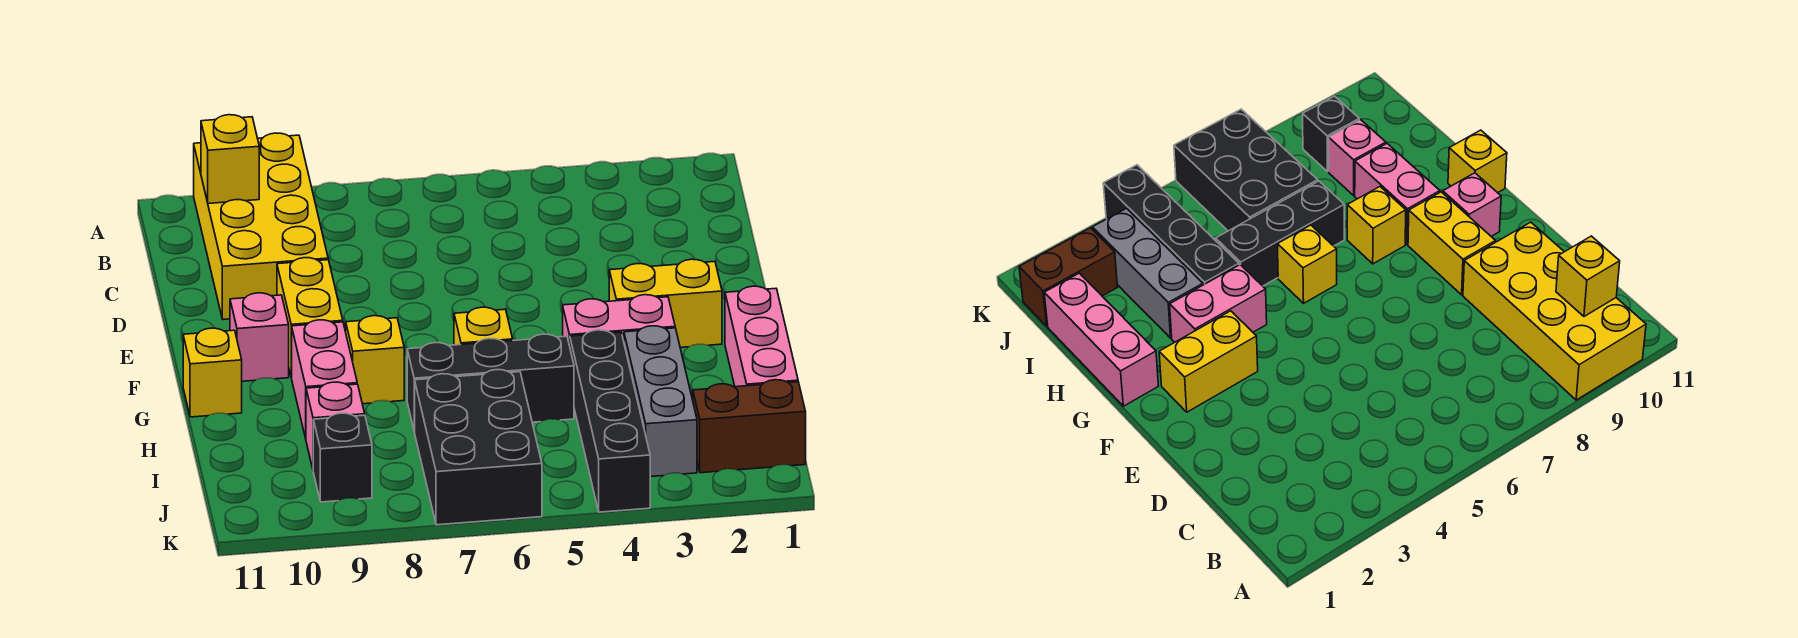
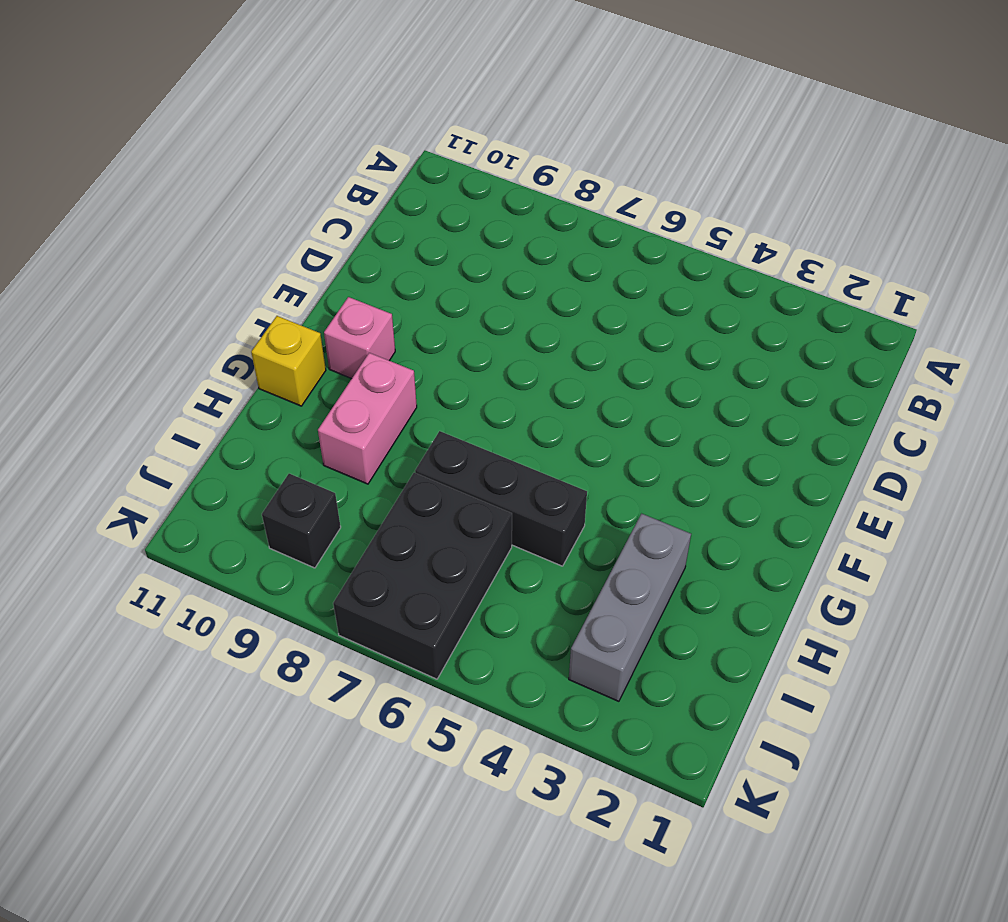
none -> yellow 2x4 brick [194,133,328,319]
none -> yellow 1x2 brick [277,258,343,377]
none -> yellow 1x2 brick [609,259,722,347]

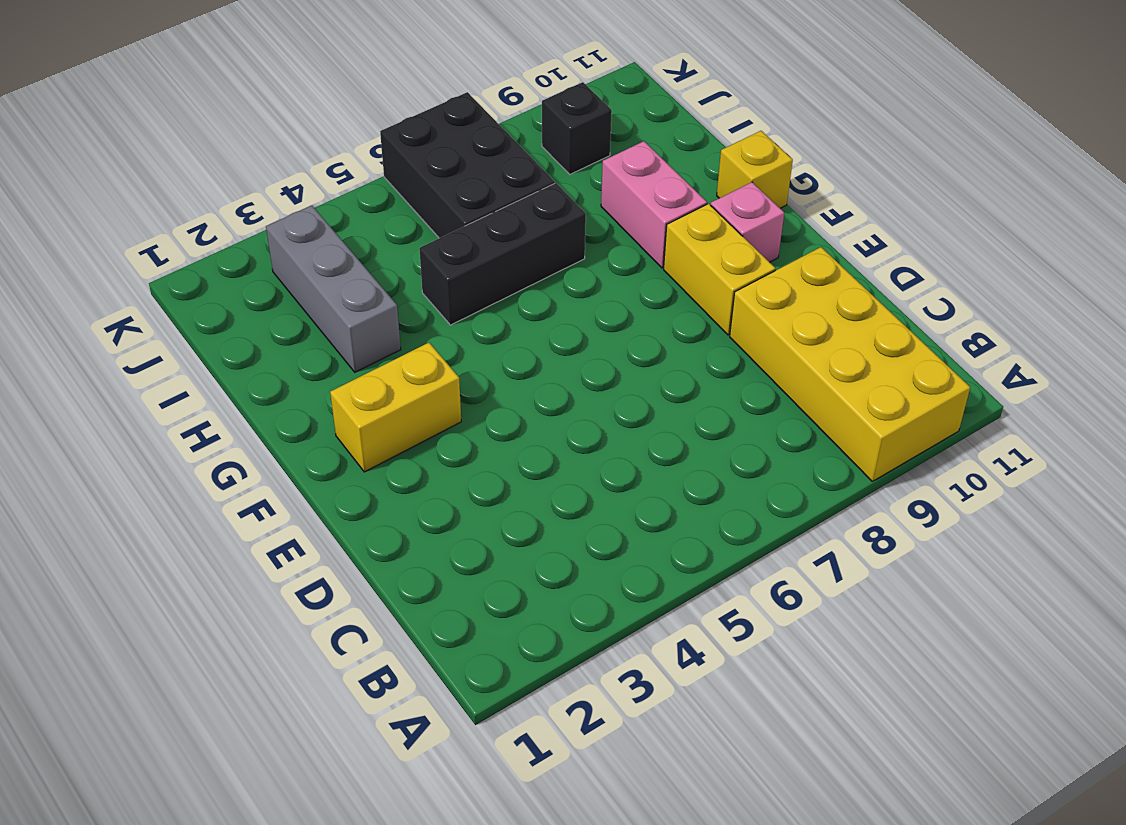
none -> pink 1x3 brick [725,286,798,387]
none -> pink 1x2 brick [563,295,675,346]
none -> yellow 1x1 brick [454,307,513,345]

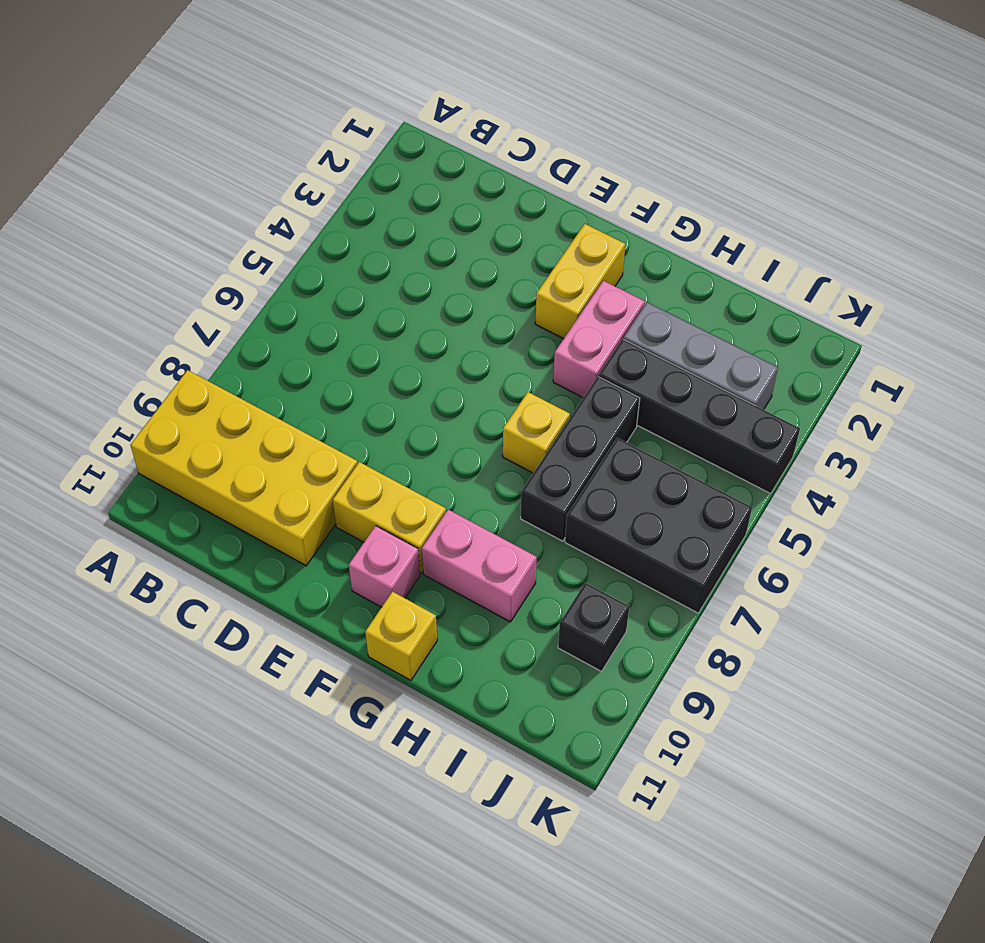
none -> pink 1x3 brick [725,286,798,387]
none -> yellow 1x1 brick [346,316,404,404]
none -> pink 1x1 brick [306,382,365,468]

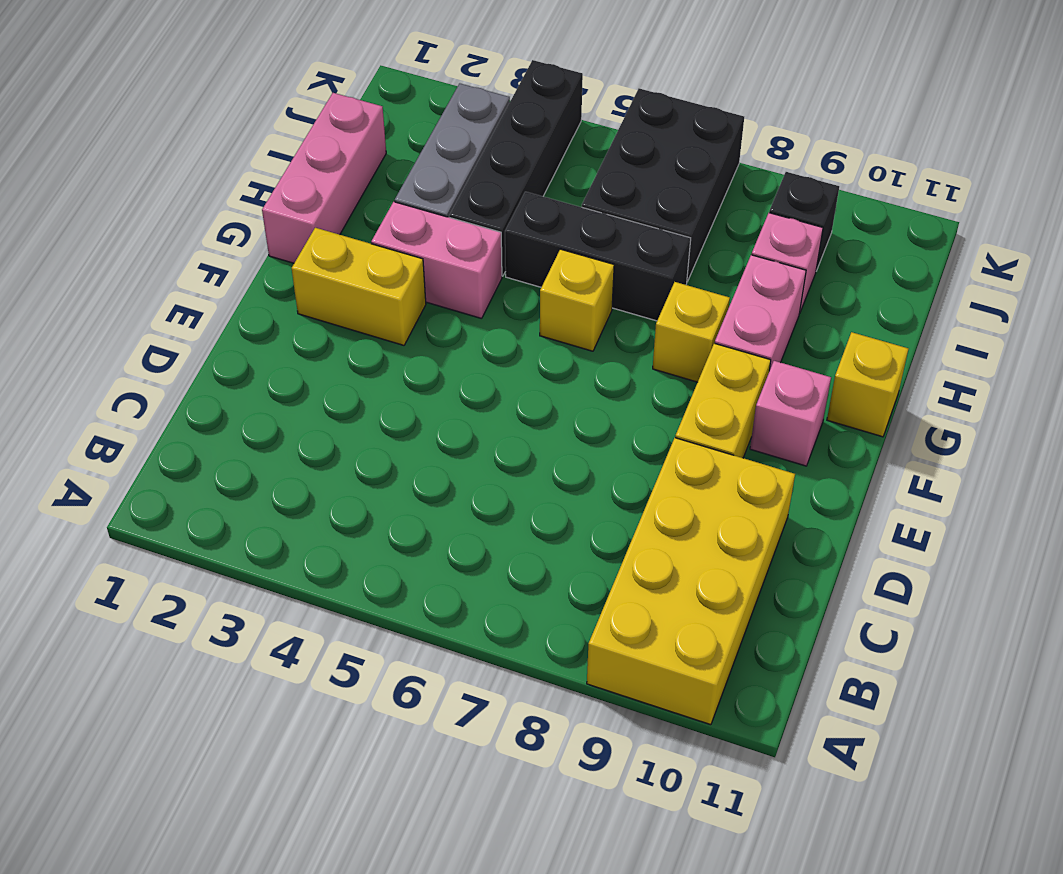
none -> brown 1x2 brick [693,380,806,473]
none -> yellow 1x1 brick [201,115,259,204]

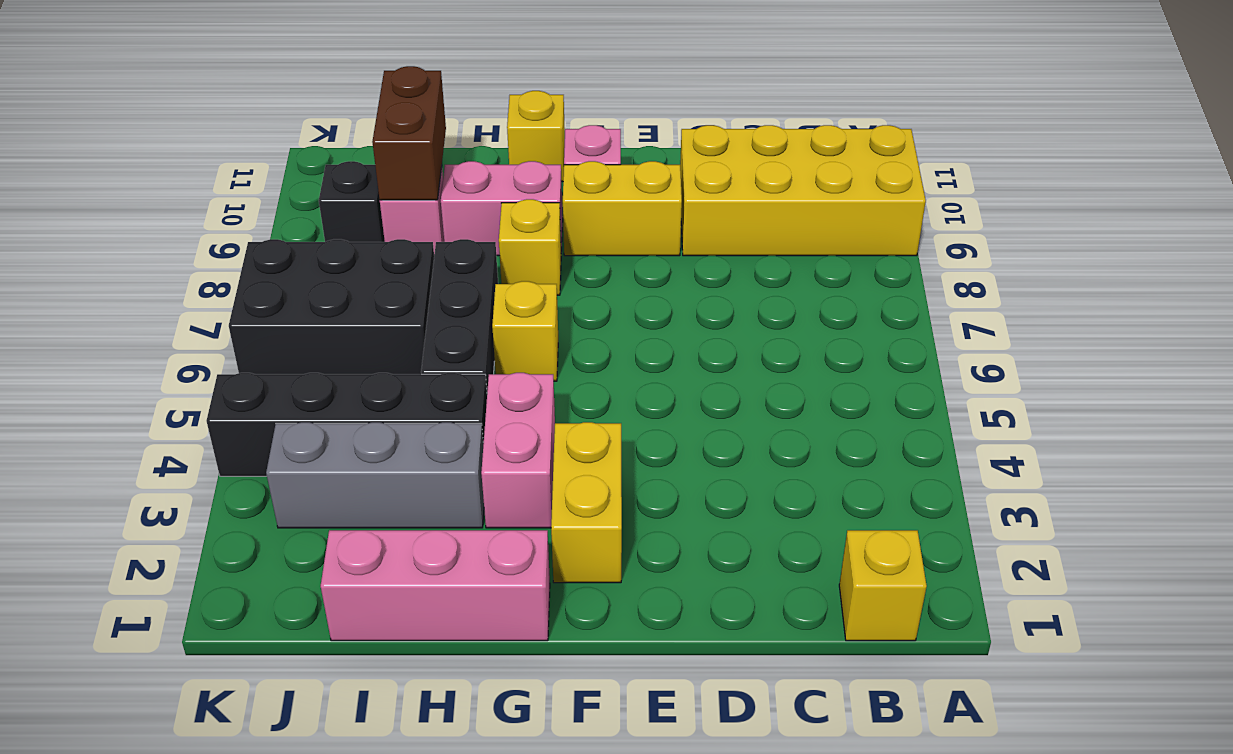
yellow 1x1 brick [839,530,927,641] -> yellow 1x1 brick moved to [201,115,259,204]
brown 1x2 brick [372,66,446,200] -> brown 1x2 brick moved to [693,380,806,473]

